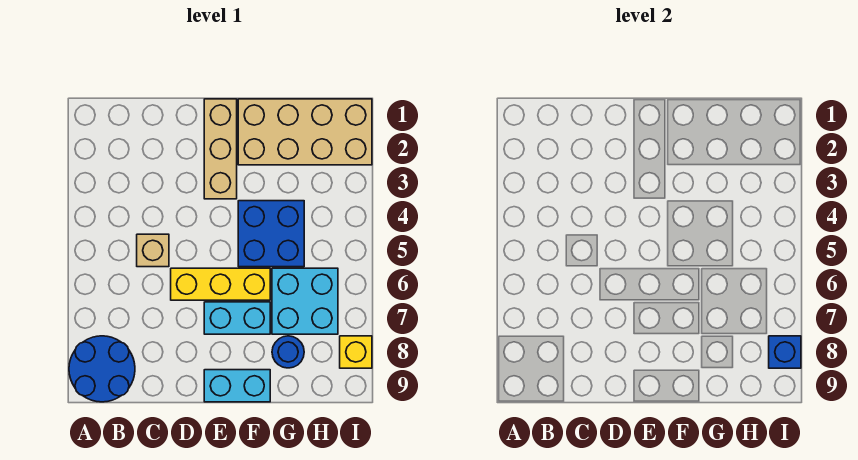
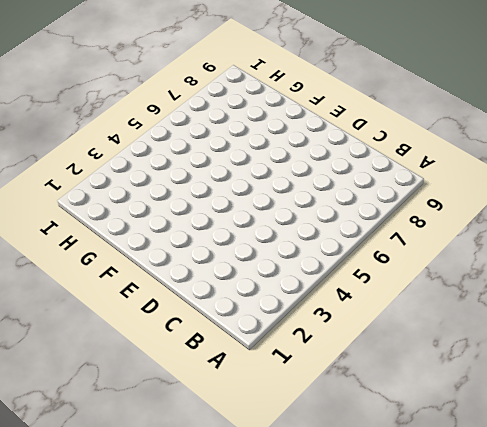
none -> blue 2x2 round brick [69,336,135,402]
none -> tan 1x1 brick [137,234,169,267]
none -> yellow 1x3 brick [171,268,270,300]

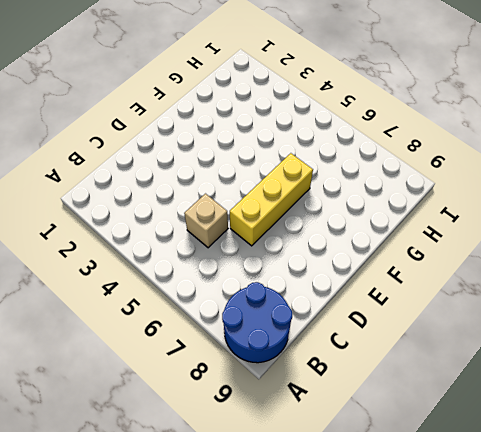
none -> tan 1x3 brick [204,99,237,199]
none -> cyan 1x2 brick [204,302,270,334]
none -> cyan 1x2 brick [204,370,270,402]

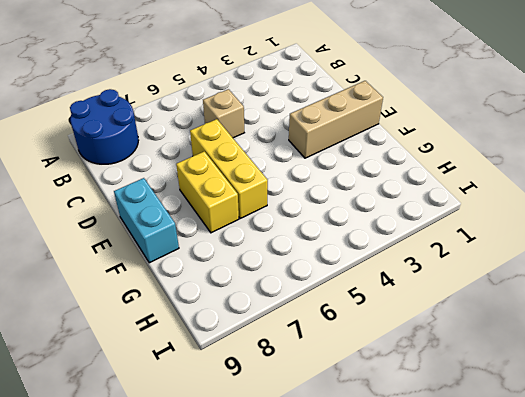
yellow 1x2 brick [176,151,239,233] -> cyan 1x2 brick [204,302,270,334]
none -> tan 2x4 brick [238,99,372,165]
none -> blue 2x2 brick [238,201,304,267]
none -> cyan 2x2 brick [272,268,338,334]

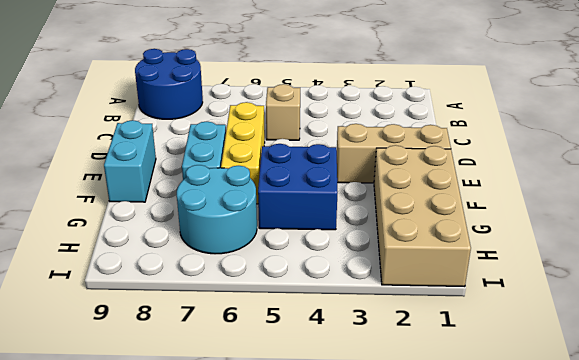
cyan 2x2 round brick [177,165,257,254] -> cyan 2x2 brick [272,268,338,334]
none -> blue 1x1 round brick [272,336,304,368]
none -> yellow 1x1 brick [340,336,372,368]
none -> blue 1x1 brick [769,336,801,368]

